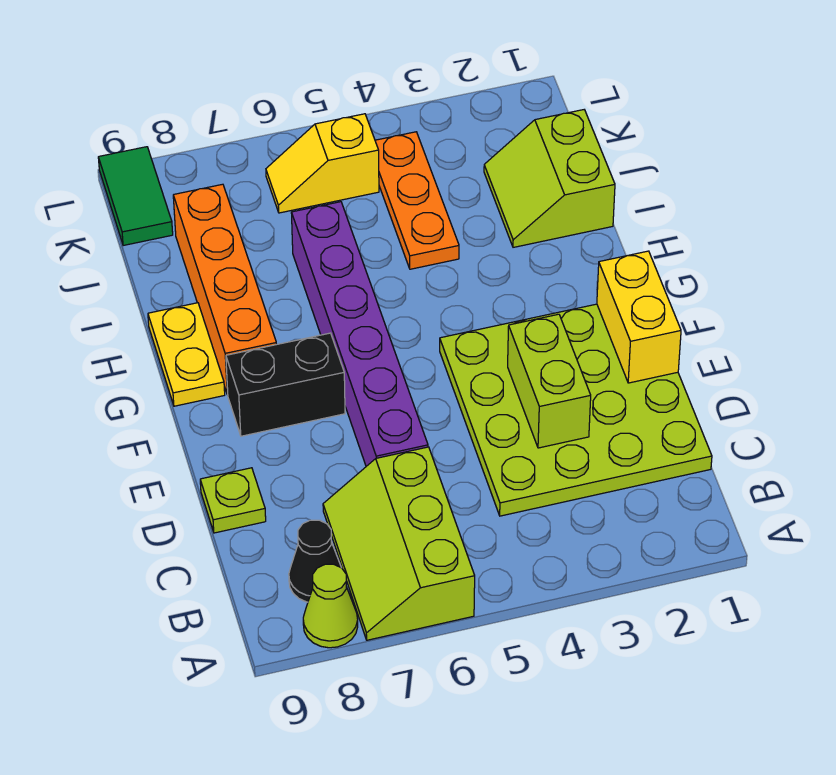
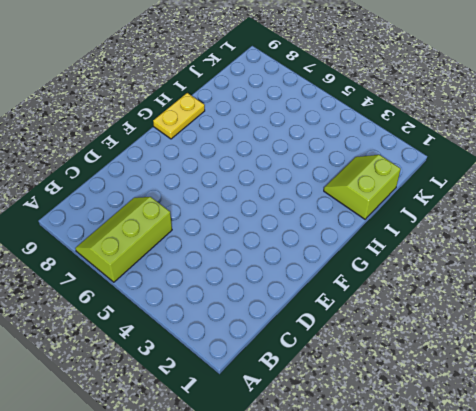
none -> lime 1x1 cone [303,564,358,648]
none -> black 1x1 cone [289,520,341,602]
none -> lime 4x4 plate [440,304,712,516]

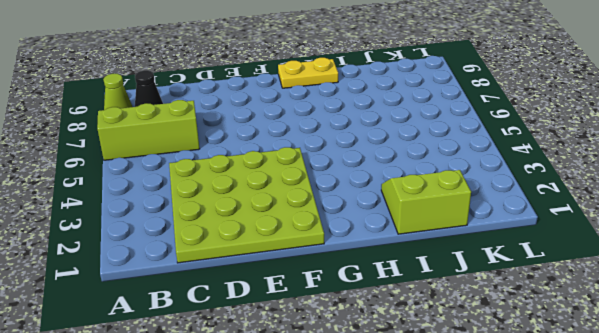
none -> purple 1x6 brick [291,202,428,466]
none -> lime 1x1 plate [200,468,266,533]
none -> black 1x2 brick [226,333,345,436]

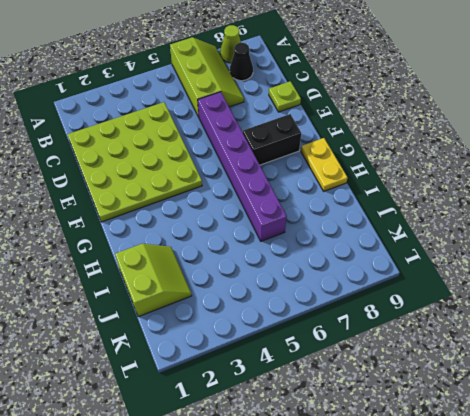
none -> orange 1x4 brick [173,184,277,395]
none -> orange 1x3 plate [375,132,459,269]
none -> yellow 1x2 slope [266,114,379,213]

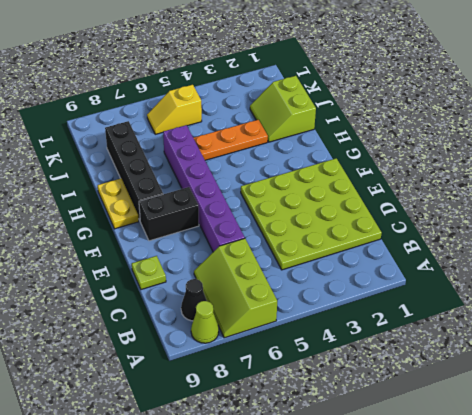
black 1x4 brick [105,121,163,220] -> orange 1x4 brick [173,184,277,395]
orange 1x3 plate [194,120,268,160] -> orange 1x3 plate turned to [375,132,459,269]
none -> green 1x2 tile [98,147,173,246]
none -> lime 1x2 brick [508,314,591,448]
none -> yellow 1x2 brick [597,251,681,383]

